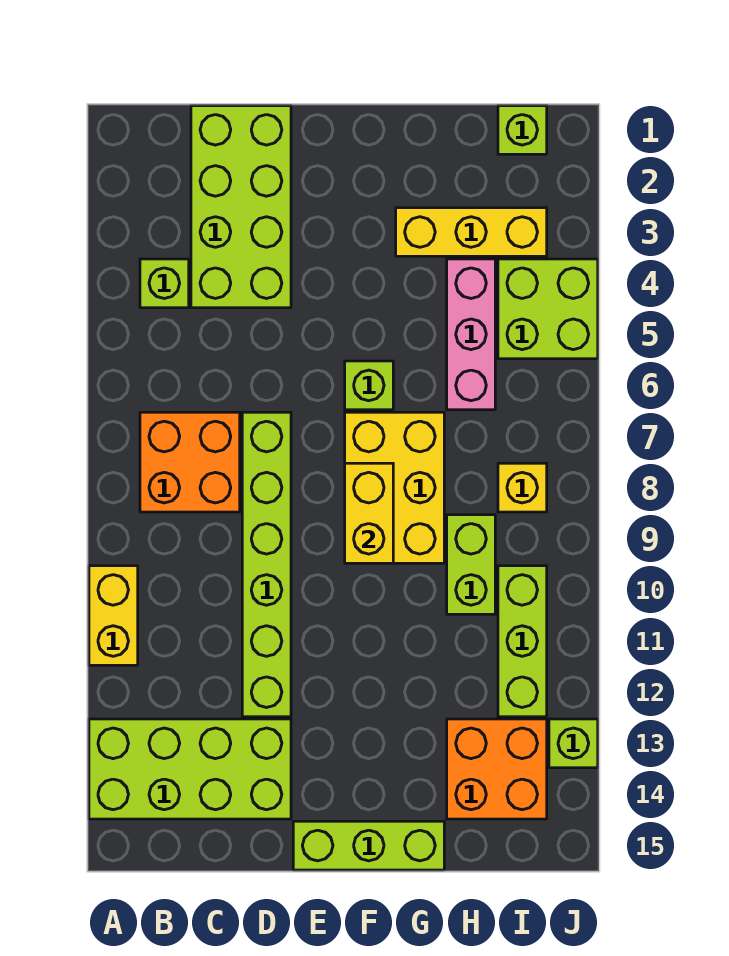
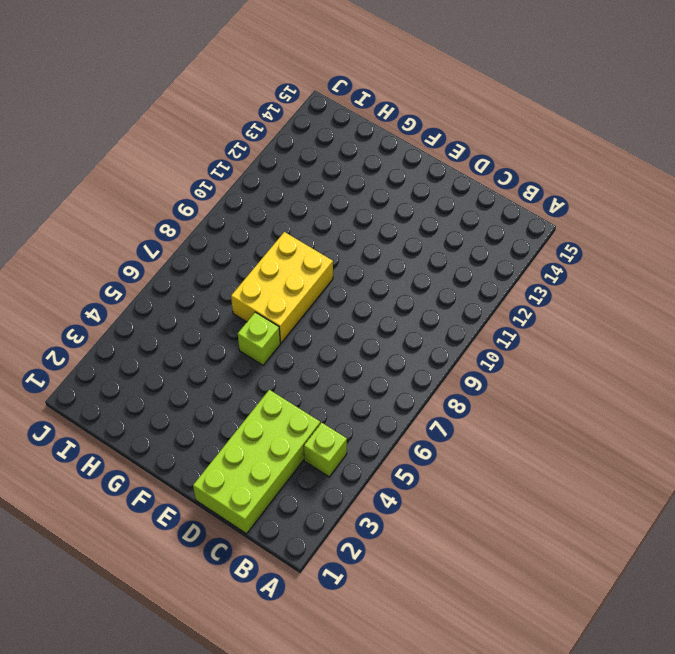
none -> yellow 1x2 brick [89,566,138,665]
none -> lime 2x4 brick [89,719,291,819]
none -> orange 2x2 brick [140,412,240,512]

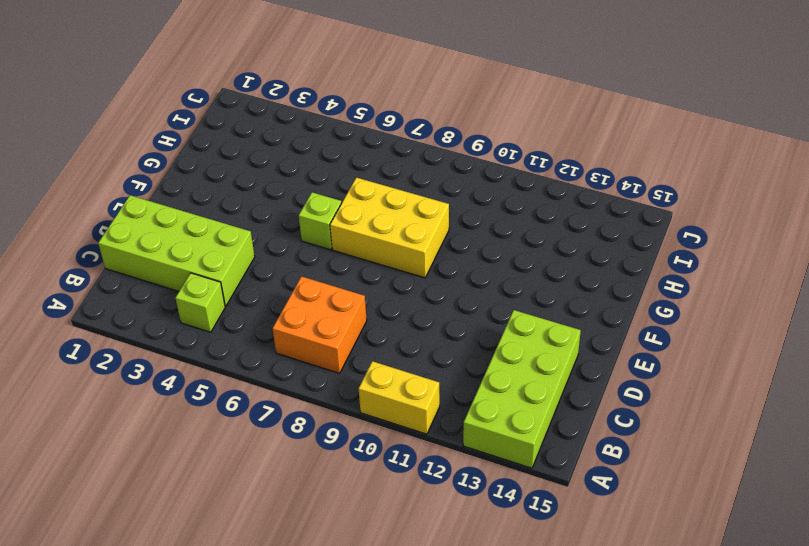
none -> lime 1x6 brick [242,412,291,717]
none -> lime 1x3 brick [293,821,444,870]
none -> yellow 1x3 brick [396,208,547,256]

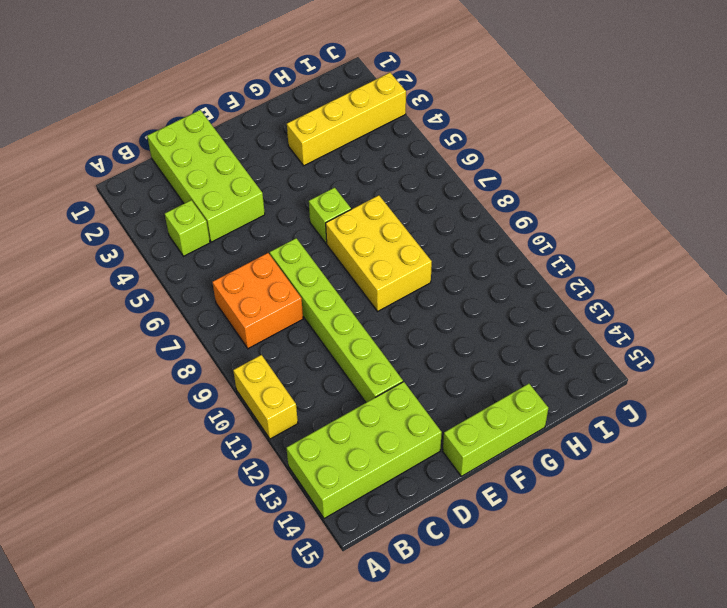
yellow 1x4 brick [287,73,406,166] -> yellow 1x3 brick [396,208,547,256]
none -> pink 1x3 brick [447,259,495,410]
none -> lime 1x2 brick [447,515,495,614]
none -> orange 2x2 brick [447,719,547,819]

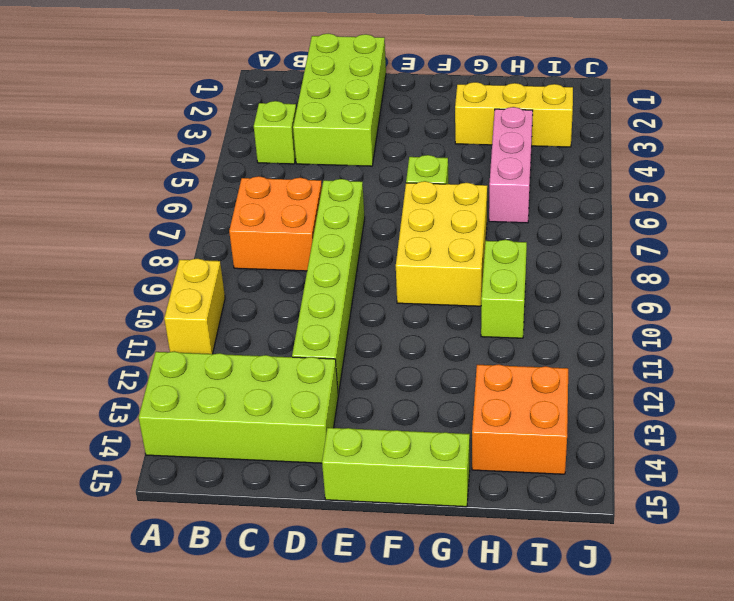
none -> lime 1x1 brick [498,106,547,154]
none -> lime 2x2 brick [498,259,598,359]
none -> yellow 1x1 brick [498,463,547,512]

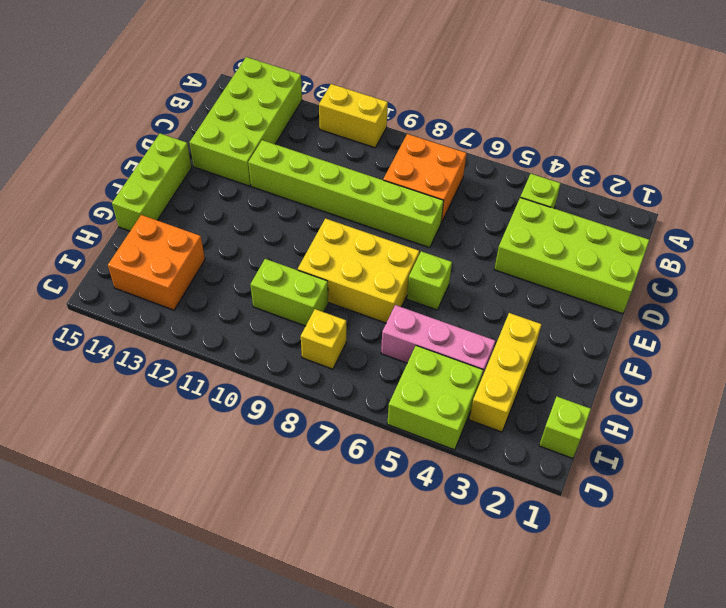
none -> lime 1x3 brick [498,566,547,717]
none -> lime 1x1 brick [549,719,598,768]
none -> yellow 1x2 brick [345,463,393,563]

